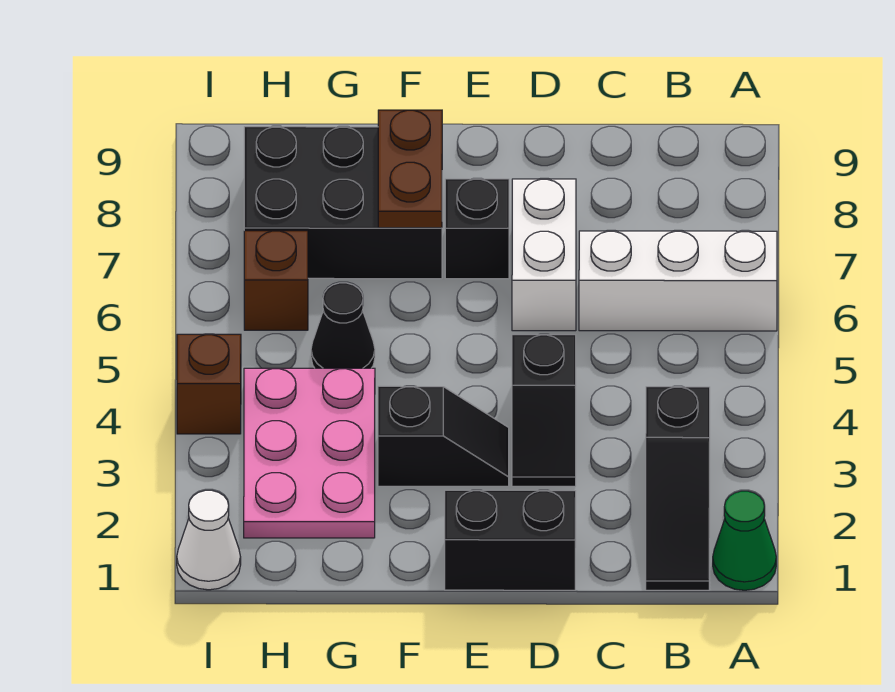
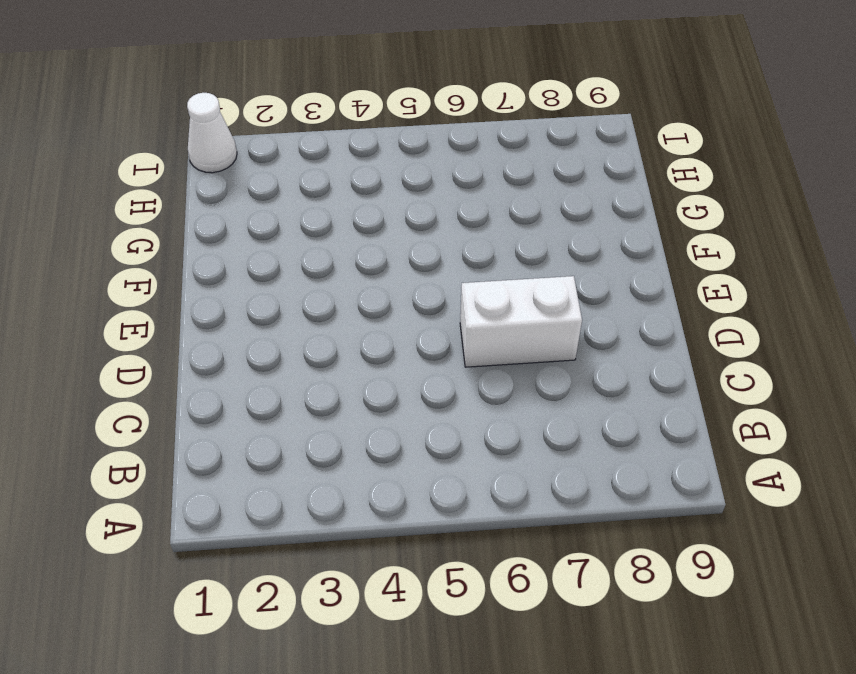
none -> green 1x1 cone [713,491,776,590]
none -> white 1x3 brick [579,231,777,331]
none -> black 1x3 slope [646,387,710,590]

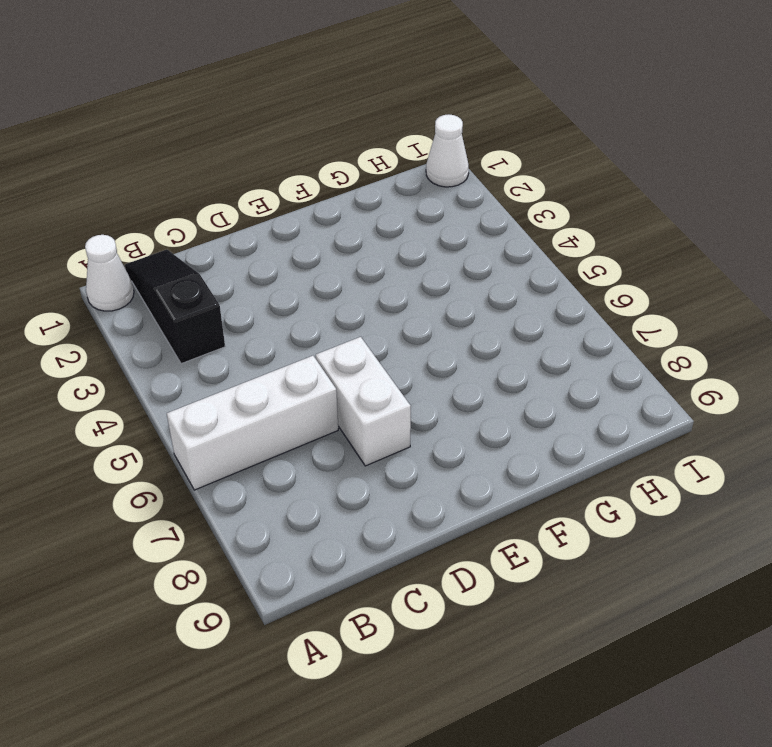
white 1x1 cone [85,235,134,311] -> green 1x1 cone [713,491,776,590]
none -> black 1x2 brick [445,490,576,590]
none -> black 1x2 slope [512,335,576,486]
none -> black 1x2 slope [378,386,509,486]

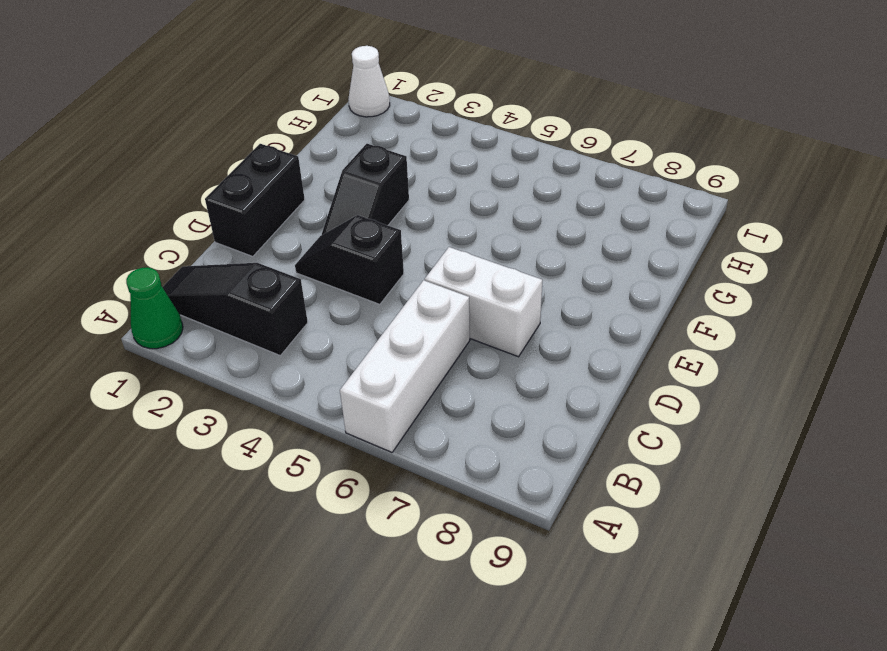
none -> black 1x1 brick [445,179,509,279]
none -> black 2x3 brick [244,127,442,279]
none -> pink 2x3 plate [244,368,375,538]

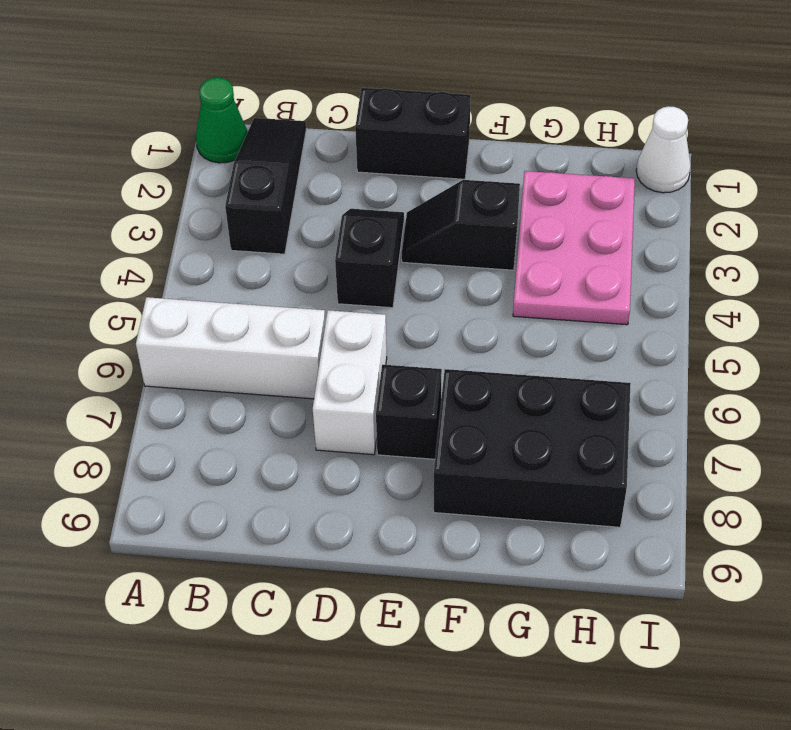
none -> black 1x1 cone [311,283,375,368]
none -> brown 1x1 brick [244,231,308,330]
none -> brown 1x1 brick [177,334,241,434]

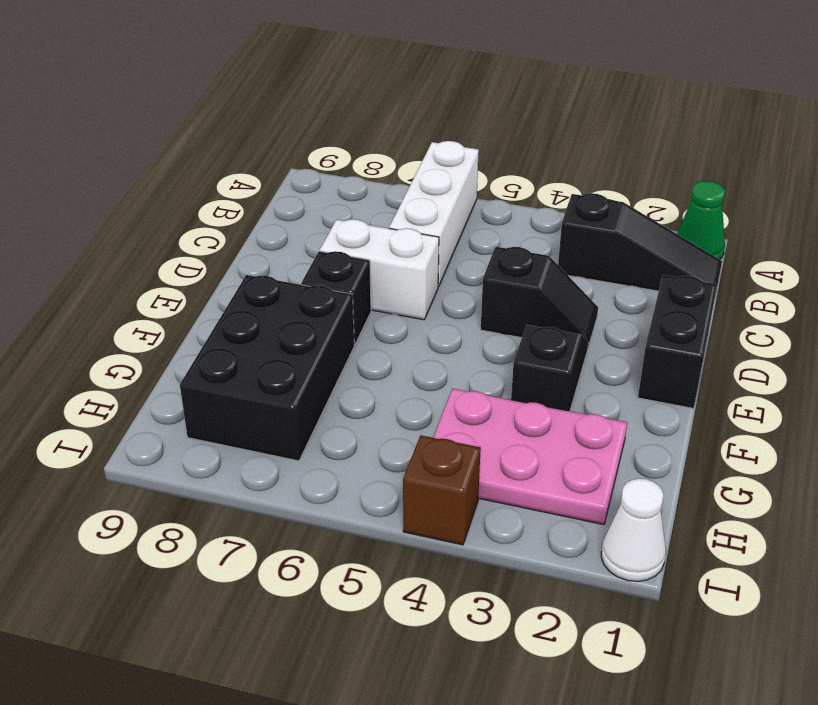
none -> black 1x1 cone [311,283,375,368]
none -> brown 1x1 brick [244,231,308,330]
none -> brown 1x2 plate [378,110,442,228]

